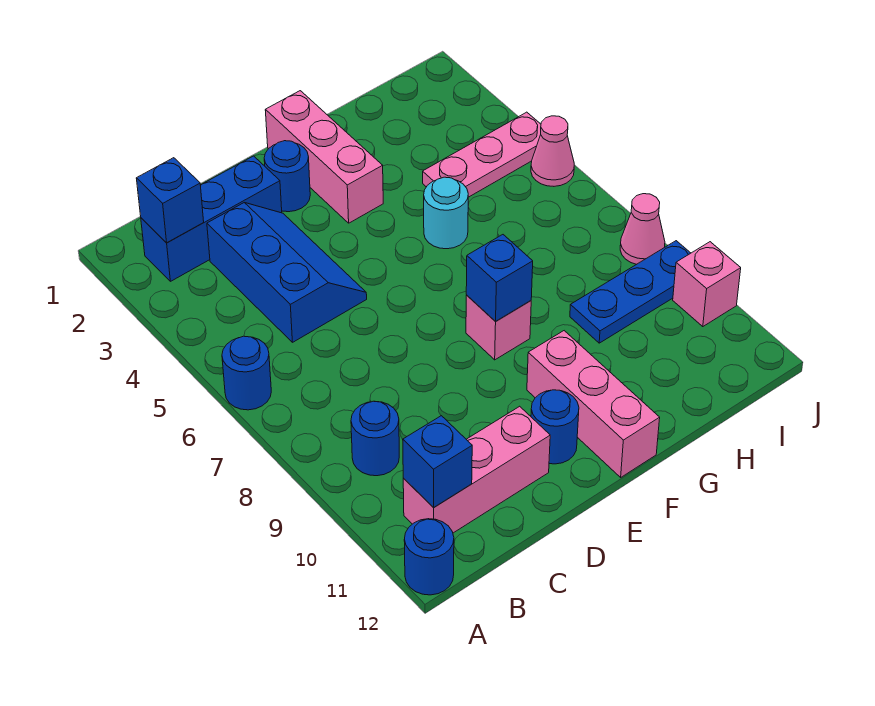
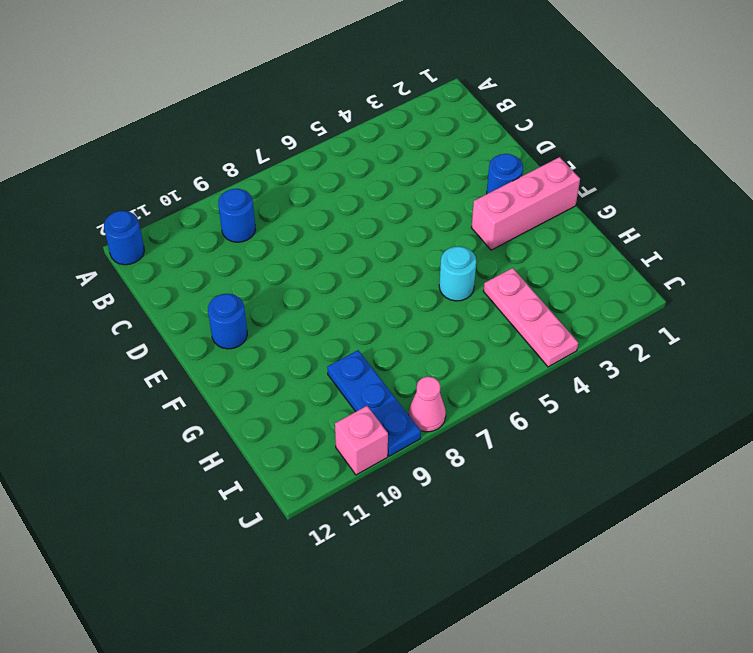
none -> blue 1x1 round brick [222,336,271,410]
none -> blue 1x3 brick [141,156,282,281]
none -> pink 1x3 brick [403,406,550,533]

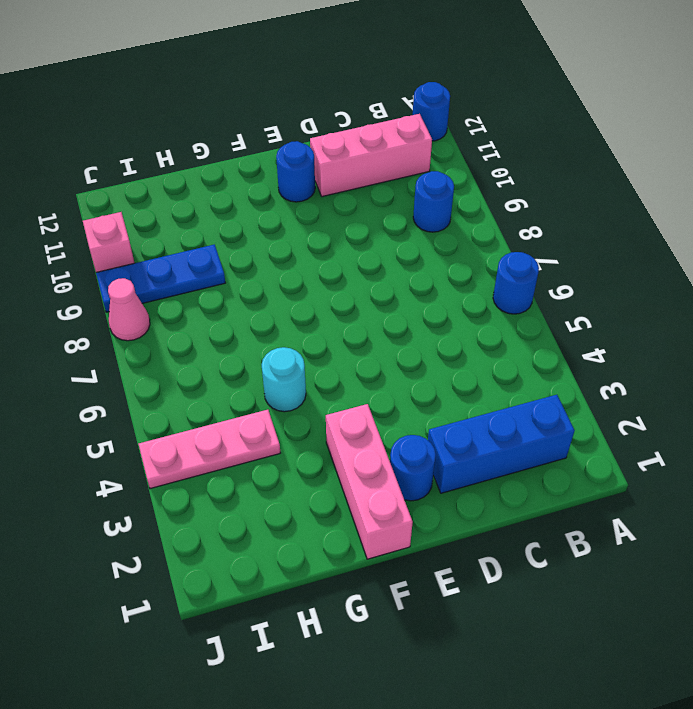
none -> blue 2x3 slope [207,203,367,342]
none -> pink 1x1 brick [466,295,531,360]
none -> pink 1x3 brick [527,331,660,477]

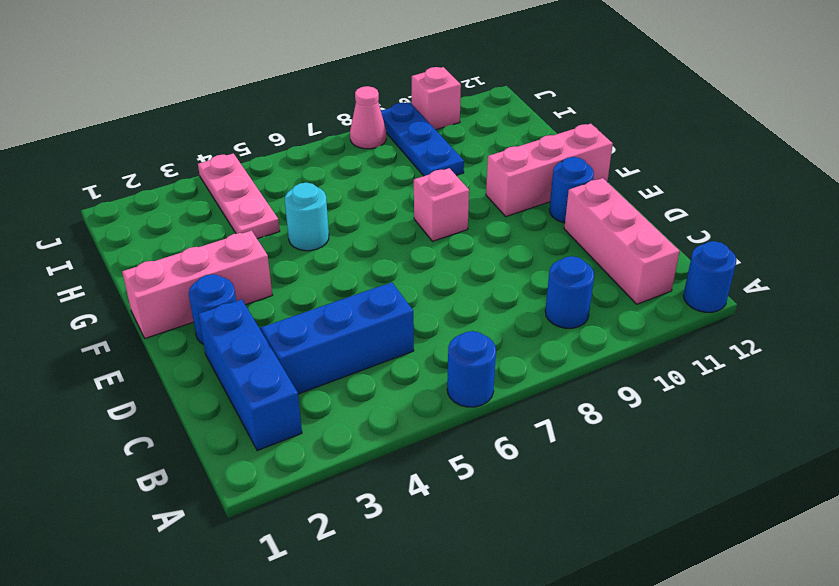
none -> pink 1x1 cone [531,116,574,186]
none -> blue 1x1 brick [136,158,204,243]
none -> blue 1x1 brick [403,416,472,508]

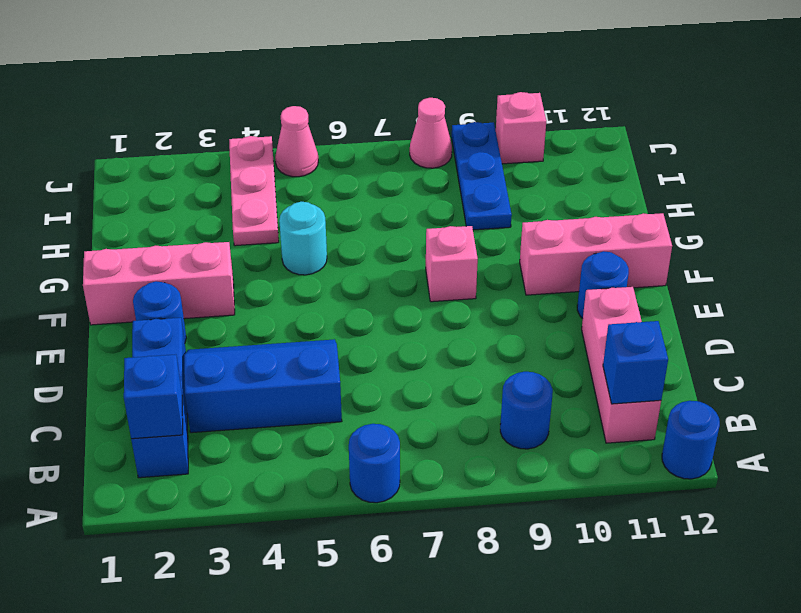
none -> blue 1x1 brick [466,235,533,321]

